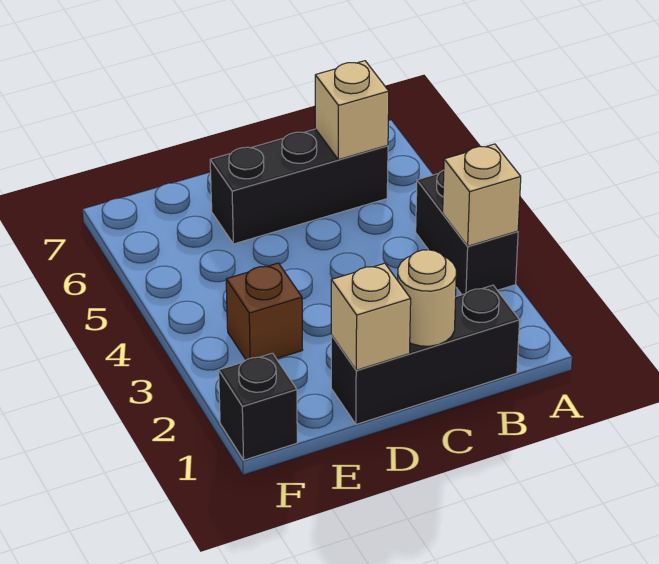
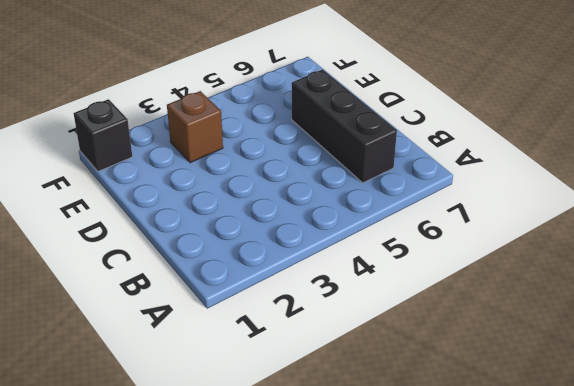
none -> black 1x2 brick [416,170,518,295]
none -> black 1x3 brick [331,285,520,424]

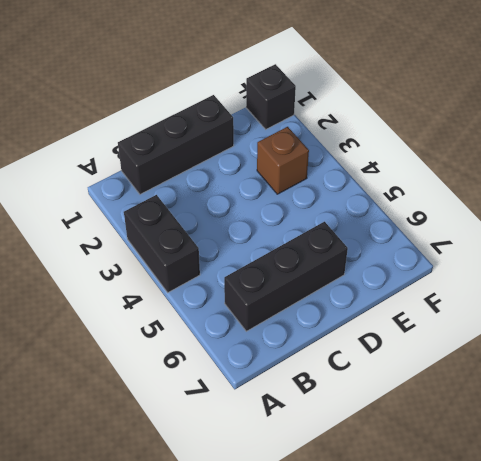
none -> tan 1x1 brick [443,144,521,246]
none -> tan 1x1 brick [315,61,389,160]

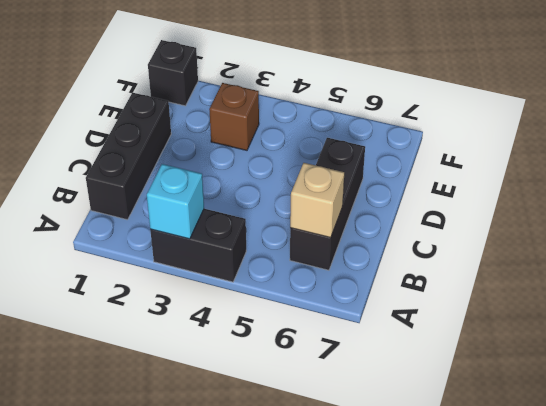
cyan 1x1 brick [147,164,204,239] -> tan 1x1 brick [443,144,521,246]
none -> tan 1x1 round brick [398,250,456,346]
none -> tan 1x1 brick [331,263,411,370]

